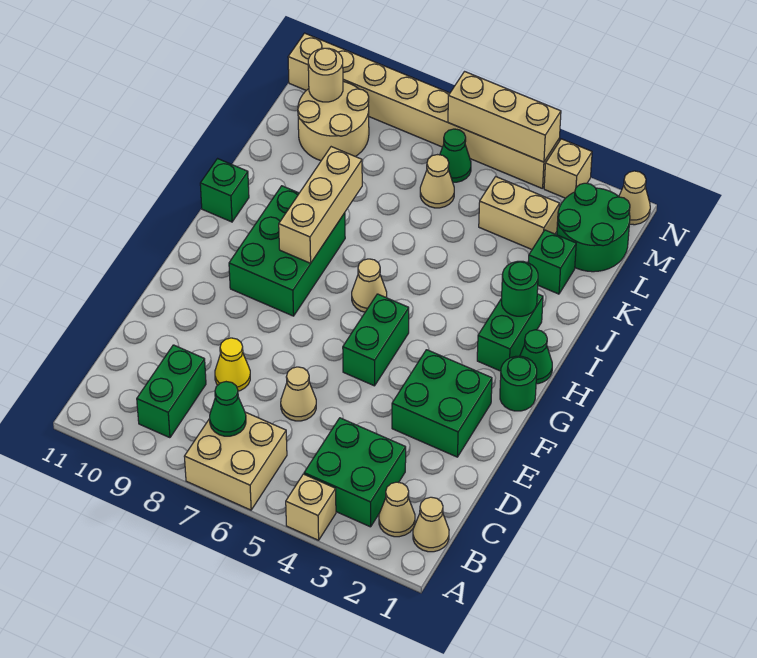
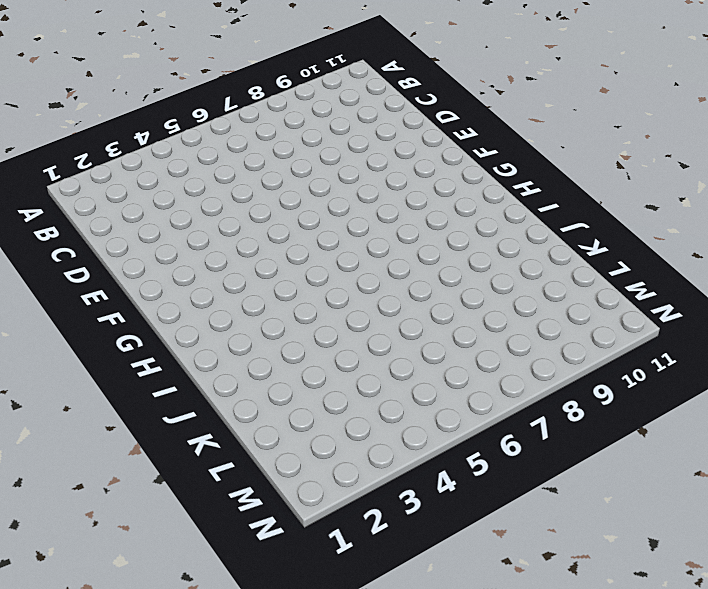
none -> tan 1x1 brick [286,474,336,540]
none -> tan 2x2 brick [184,412,287,510]
none -> tan 1x1 cone [413,497,449,552]
none -> tan 1x1 cone [379,482,415,537]

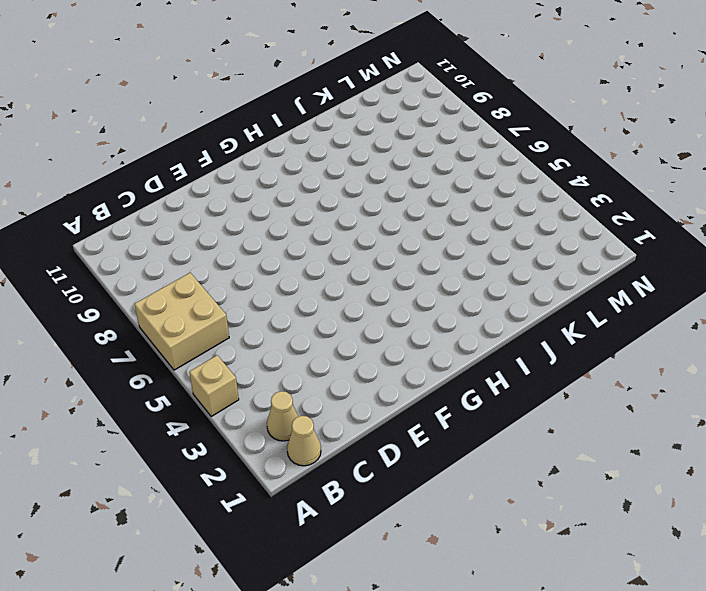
none -> green 2x2 brick [304,418,406,527]
none -> green 1x2 brick [137,345,206,438]
none -> tan 1x1 cone [281,367,316,421]
none -> yellow 1x1 cone [215,338,250,391]

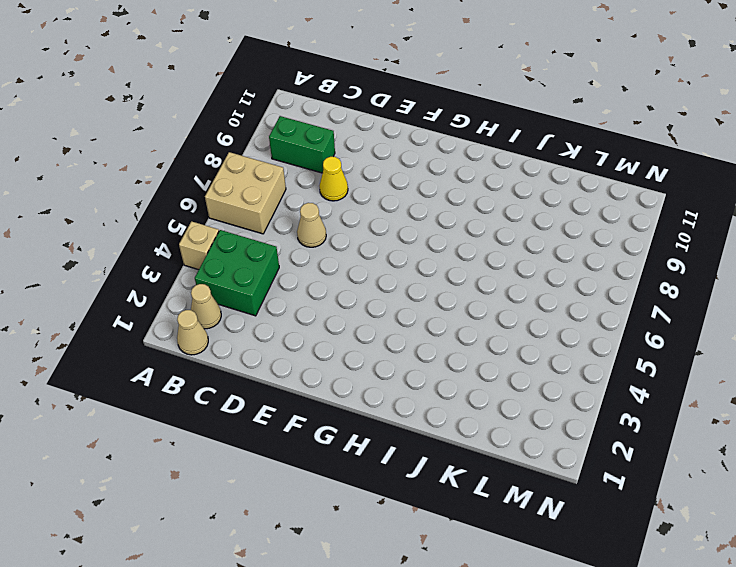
none -> green 2x2 brick [392,350,492,457]
none -> green 1x2 brick [343,294,409,386]
none -> green 1x1 round brick [500,356,537,411]
none -> green 2x3 brick [229,186,345,316]

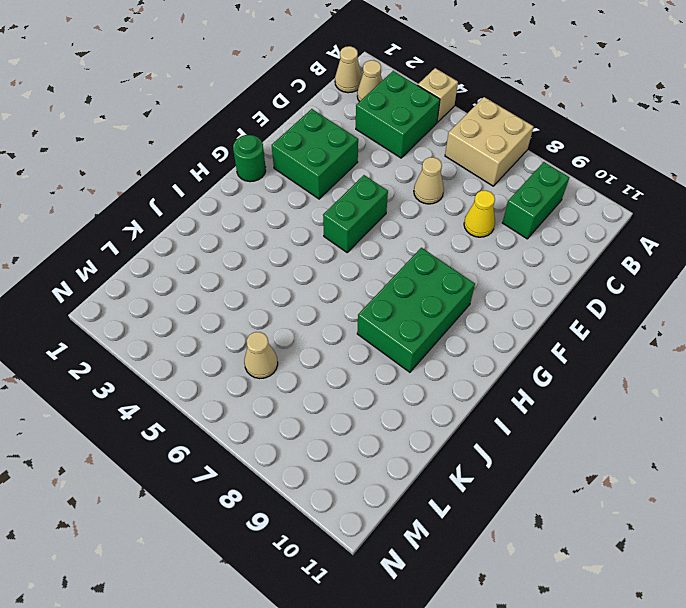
none -> green 1x1 cone [520,330,552,384]
none -> green 1x2 brick [477,294,543,371]
none -> tan 1x1 cone [352,259,387,312]
none -> green 1x1 brick [200,159,249,222]

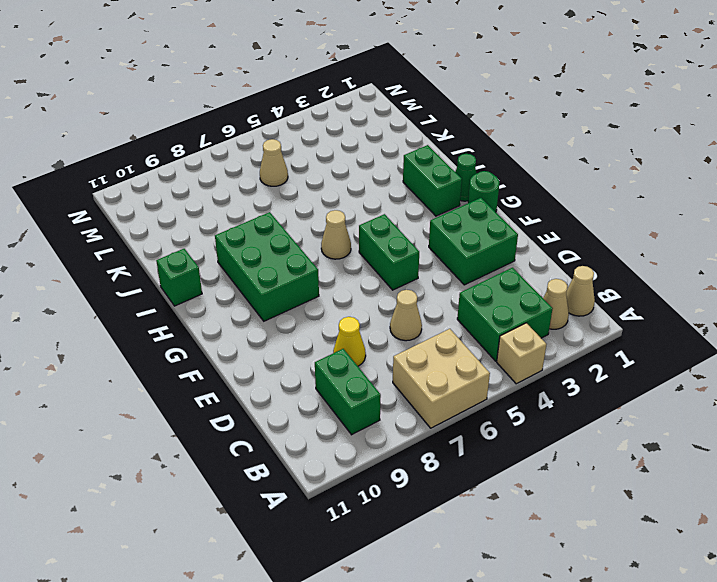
none -> green 1x1 brick [528,230,576,294]
none -> green 2x2 round brick [557,183,630,272]
none -> tan 1x2 brick [479,177,560,249]
none -> tan 2x2 round brick [298,82,369,161]

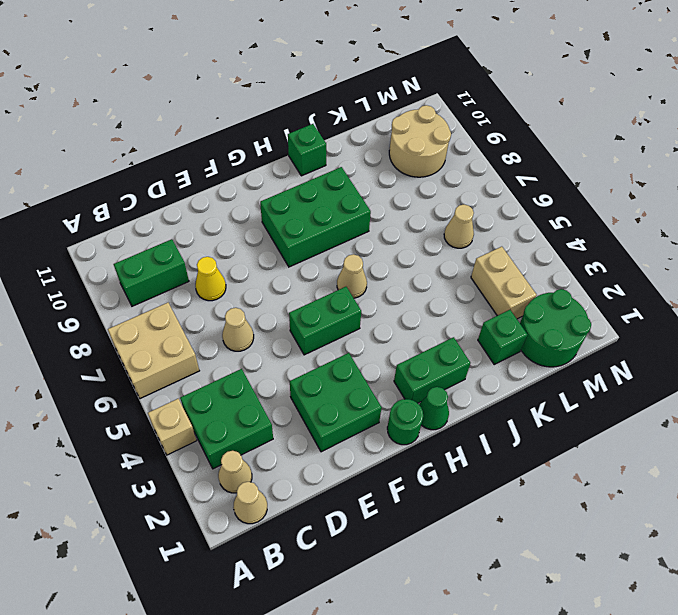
none -> green 1x1 cone [440,129,471,182]
none -> tan 1x1 cone [619,171,650,225]
none -> tan 1x1 brick [544,139,592,198]
none -> tan 1x8 brick [288,33,559,189]

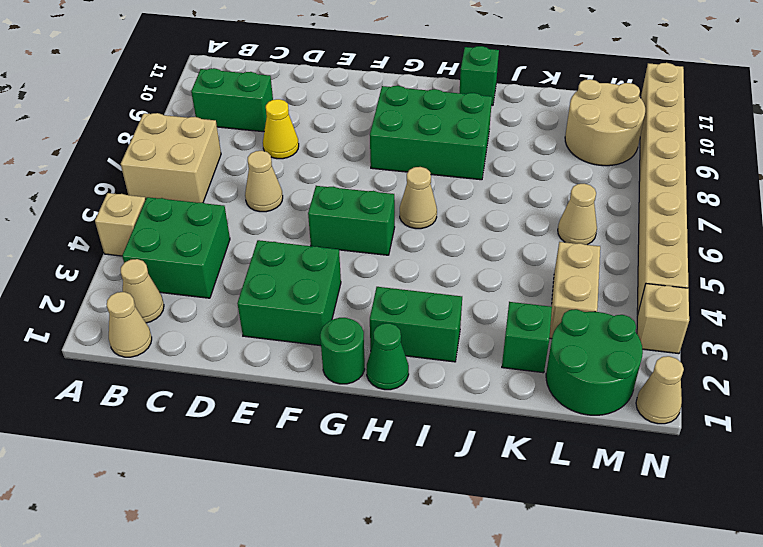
none -> green 1x1 cone [440,129,471,182]
none -> green 1x1 cone [210,382,246,436]
none -> tan 1x3 brick [279,147,362,263]
none -> green 1x1 round brick [501,261,538,316]

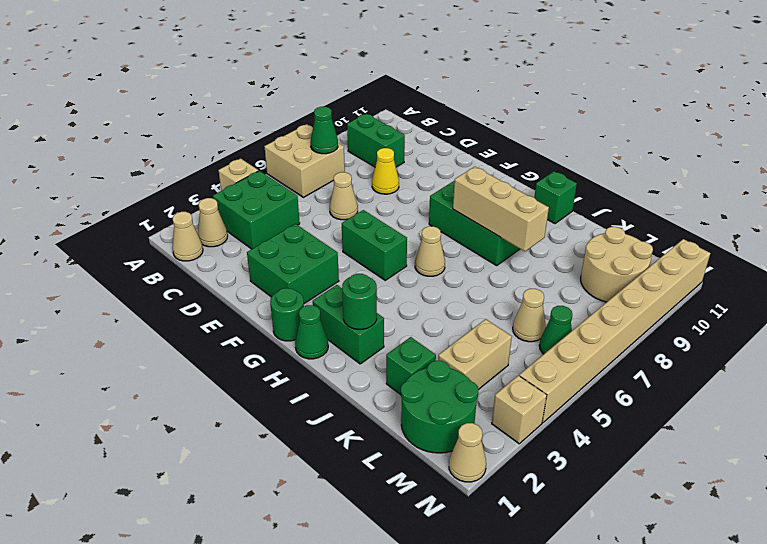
none -> tan 1x1 round brick [308,48,343,102]
none -> tan 1x3 brick [448,72,561,162]

